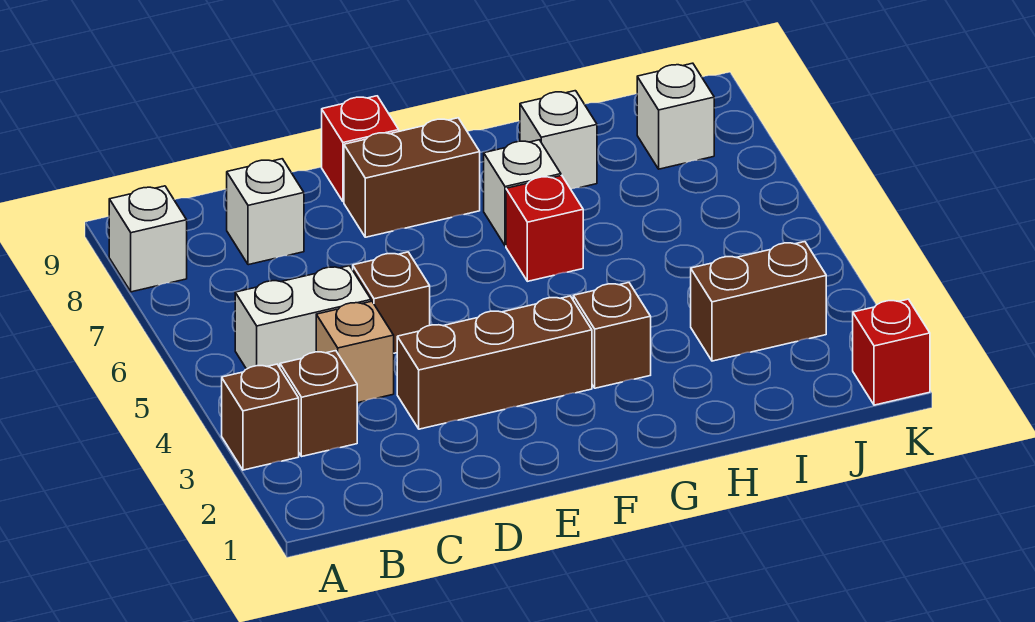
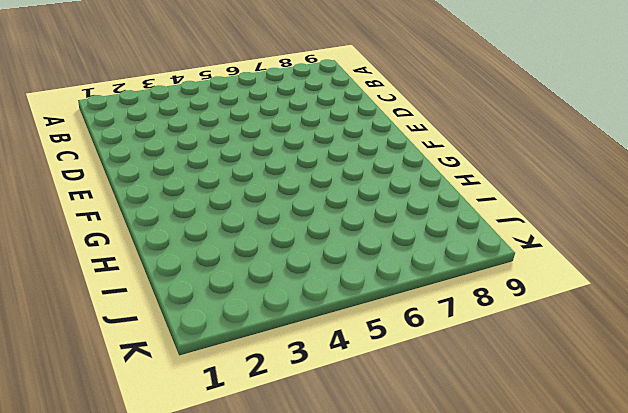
none -> brown 1x1 brick [222,364,299,470]
none -> white 1x1 brick [109,186,187,292]
none -> brown 1x1 brick [280,351,357,456]

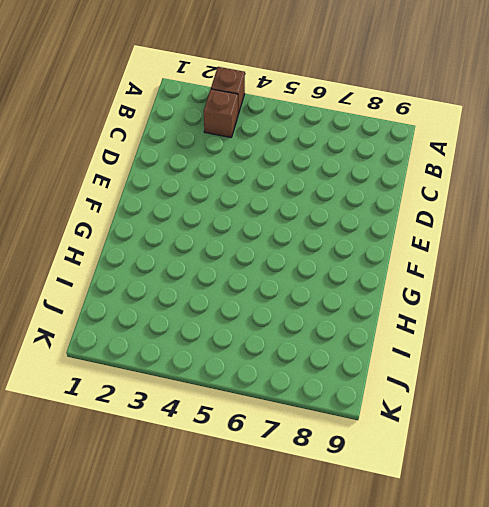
none -> white 1x1 brick [109,186,187,292]
none -> white 1x2 brick [235,266,371,369]
none -> tan 1x1 brick [316,301,394,403]

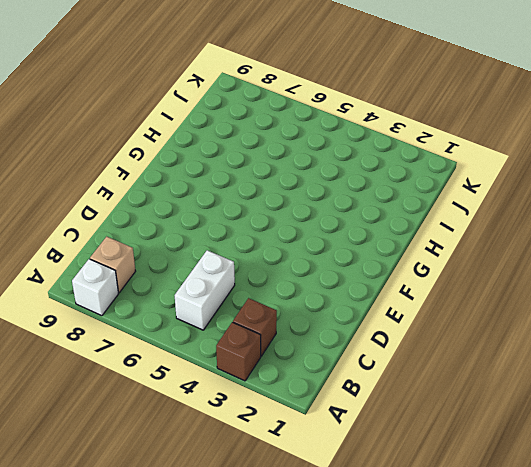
tan 1x1 brick [90,237,136,292] -> tan 1x1 brick moved to [316,301,394,403]
none -> white 1x1 brick [227,159,304,265]
none -> brown 1x3 brick [397,296,592,429]
none -> brown 1x1 brick [353,252,430,353]

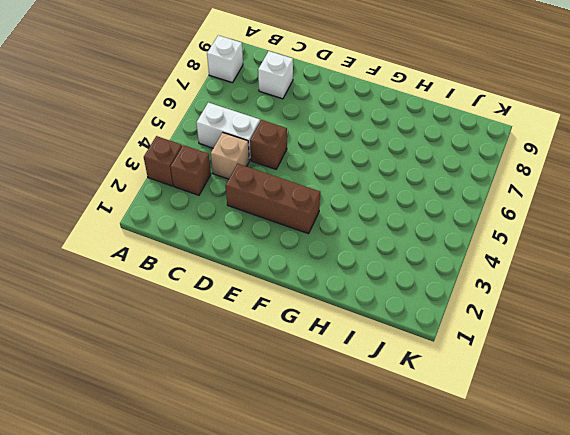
none -> brown 1x2 brick [344,118,480,237]
none -> red 1x1 brick [322,96,399,202]
none -> brown 1x1 brick [573,283,651,388]

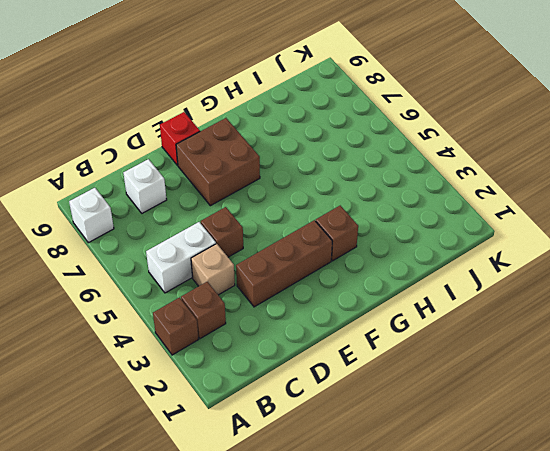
brown 2x2 brick [176,118,260,206] -> brown 1x2 brick [344,118,480,237]
none -> red 1x1 brick [506,176,583,281]
none -> white 1x1 brick [484,140,561,246]
none -> white 1x1 brick [520,91,597,189]

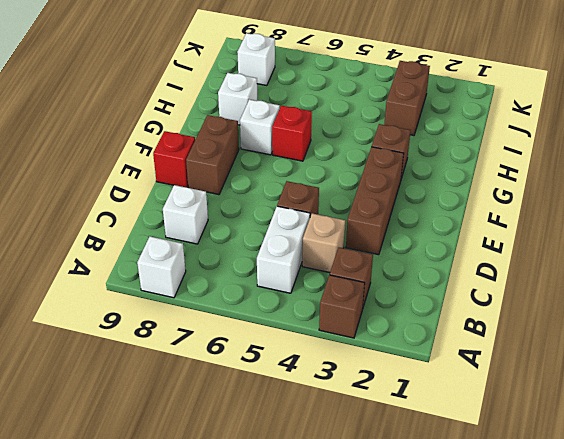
none -> red 1x1 brick [853,299,930,405]

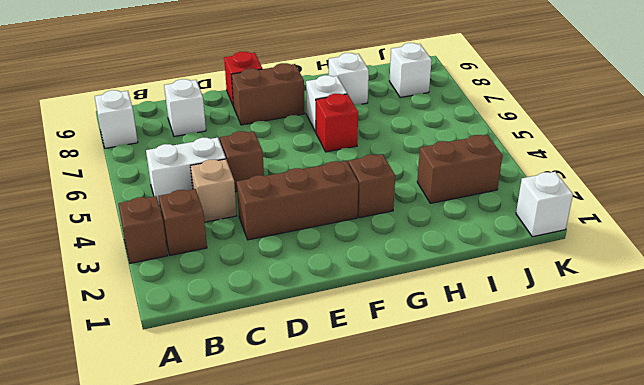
white 1x1 brick [516,172,573,237] -> red 1x1 brick [853,299,930,405]

